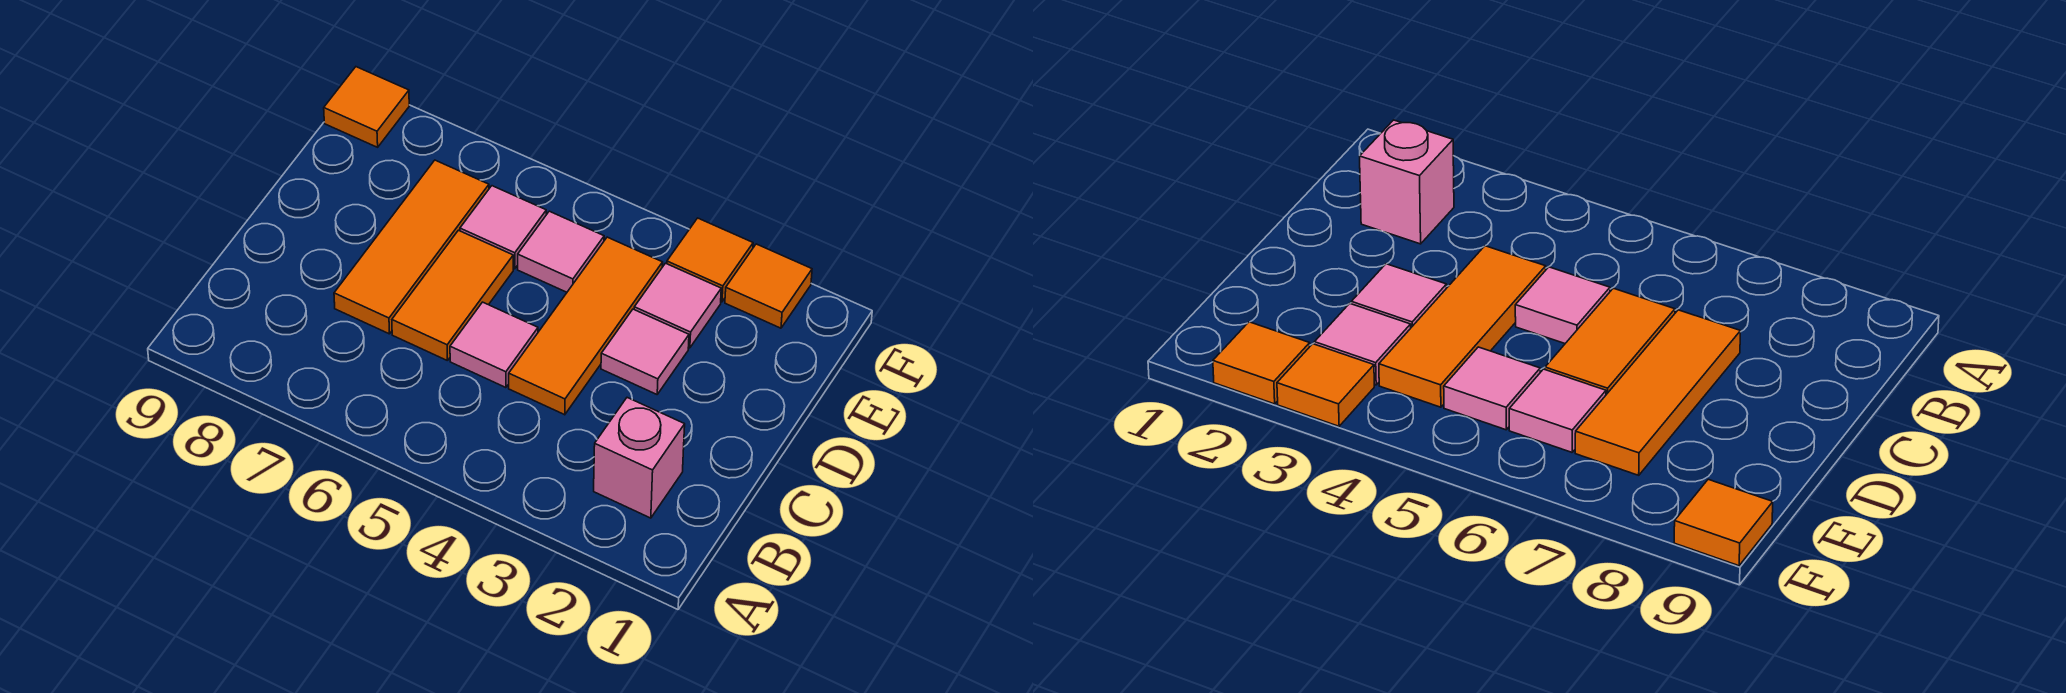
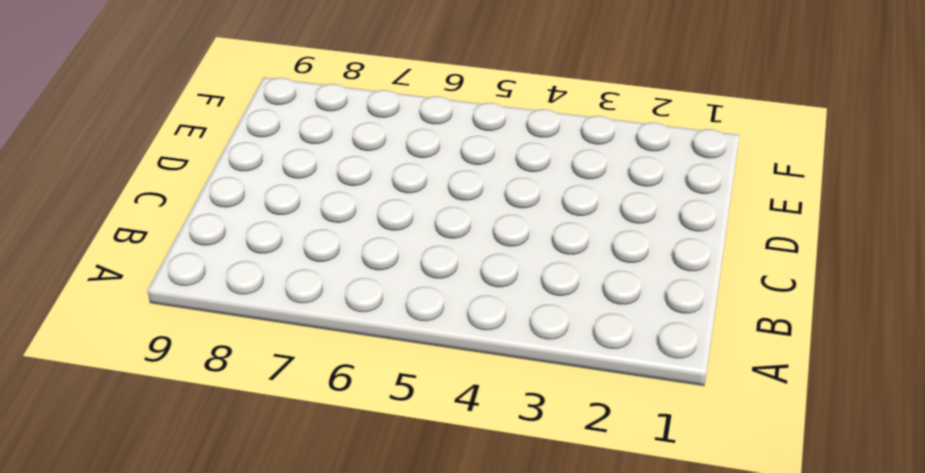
none -> pink 1x1 brick [594,398,685,518]
none -> orange 1x3 tile [509,237,663,415]
none -> pink 1x1 tile [450,302,538,388]

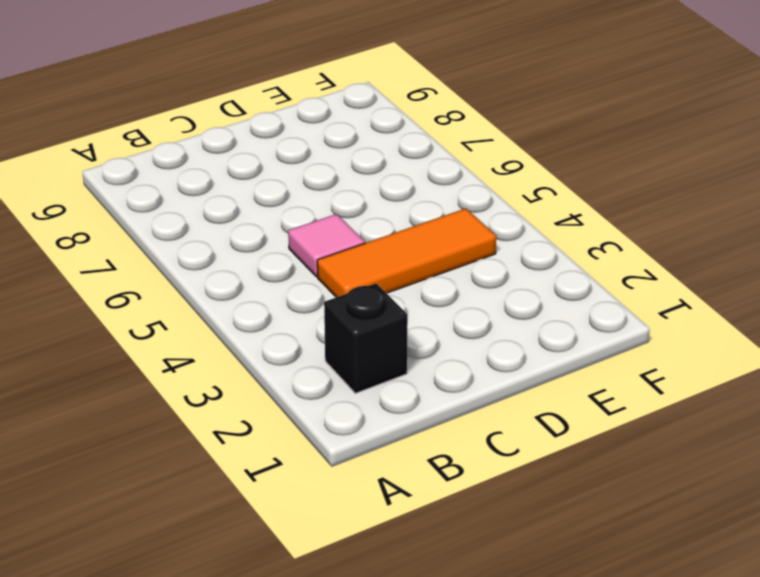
black 1x1 brick [324,283,408,393] -> pink 1x1 brick [594,398,685,518]
none -> orange 1x2 tile [392,230,513,361]
none -> orange 1x3 tile [334,160,489,334]
none -> pink 1x1 tile [601,309,689,394]

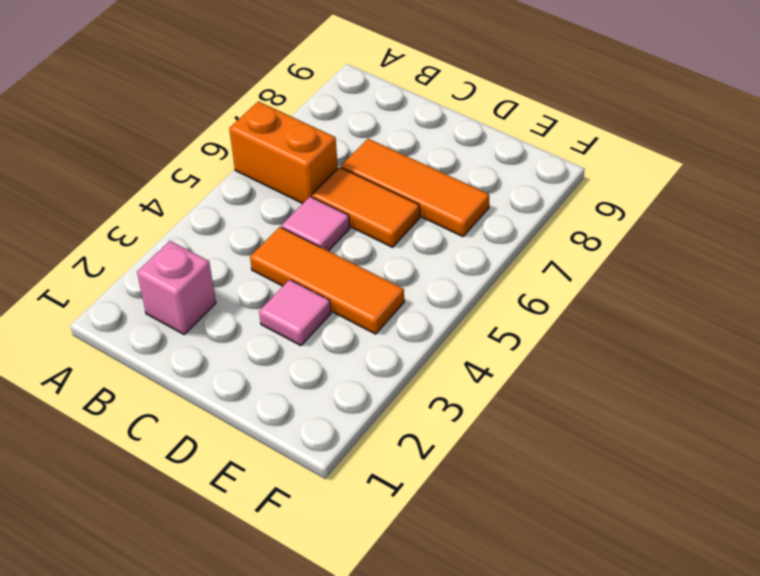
orange 1x2 brick [229,101,338,204] -> none
none -> pink 1x1 tile [634,263,721,348]
none -> pink 1x1 tile [518,211,604,292]
none -> pink 1x1 tile [460,186,546,269]

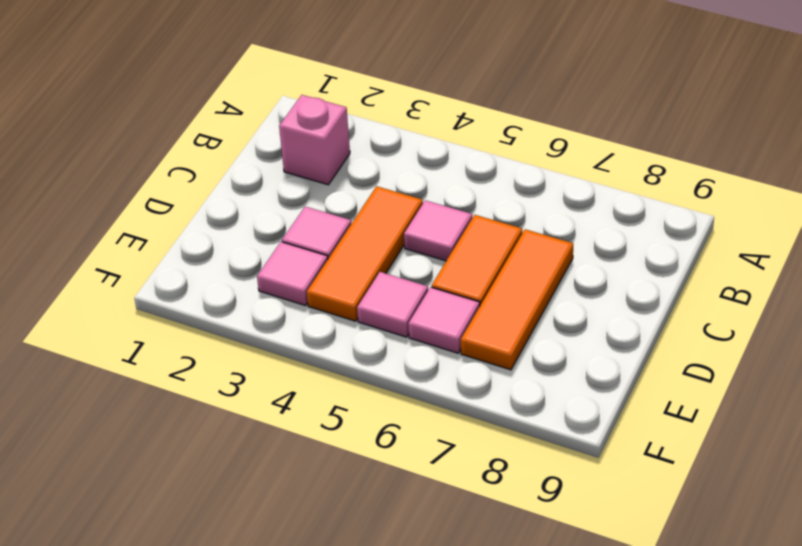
none -> orange 1x1 tile [725,244,812,328]
none -> orange 1x1 tile [667,218,753,302]
none -> orange 1x1 tile [324,67,409,147]

